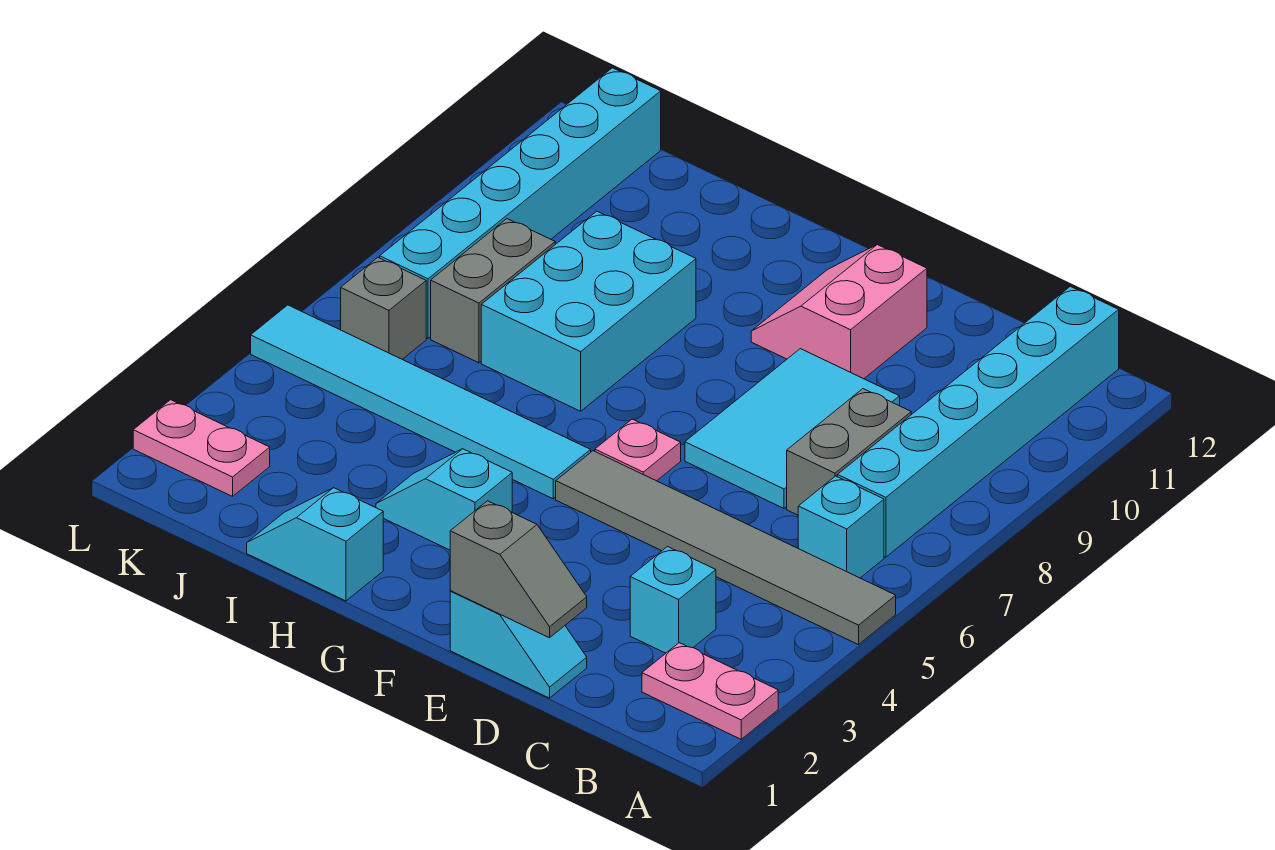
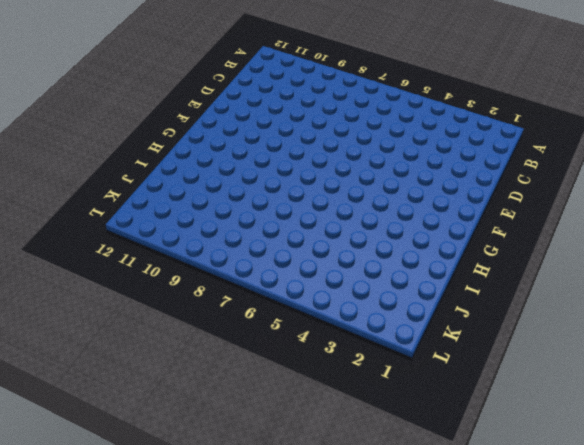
none -> pink 1x2 plate [642,643,778,739]
none -> grey 1x6 tile [556,451,896,645]
none -> cyan 1x1 brick [798,476,884,578]

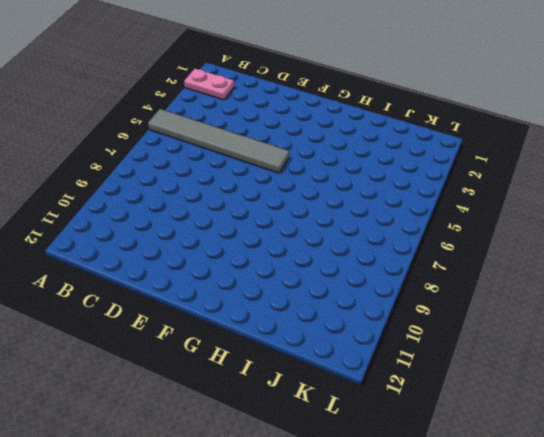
none -> cyan 1x1 brick [798,476,884,578]
none -> cyan 1x6 brick [837,286,1119,557]
none -> cyan 1x1 brick [630,547,716,653]

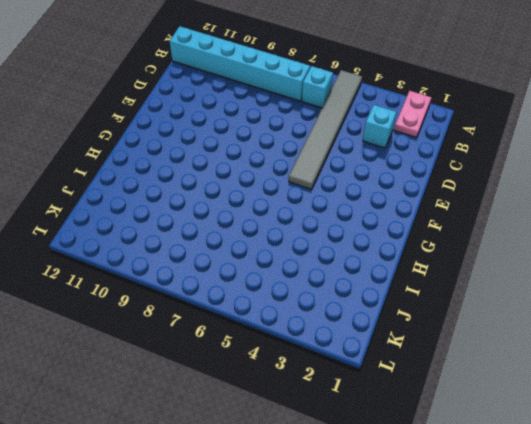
none -> grey 1x2 brick [787,389,911,515]
none -> cyan 1x2 slope [450,591,587,698]
none -> cyan 2x3 tile [685,349,900,508]

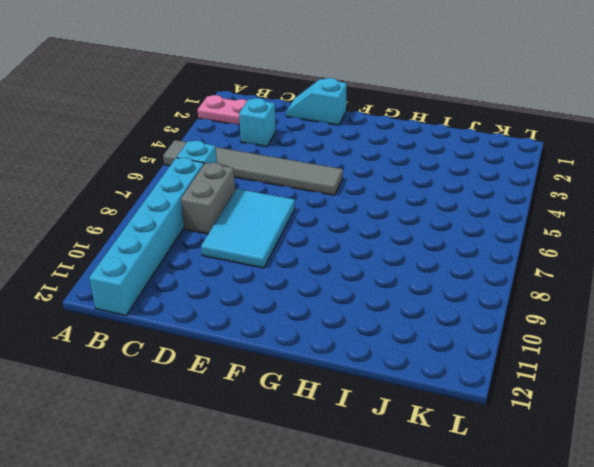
none -> pink 2x2 slope [751,245,927,379]
none -> pink 1x1 plate [595,419,681,481]
none -> cyan 1x2 slope [376,449,512,550]

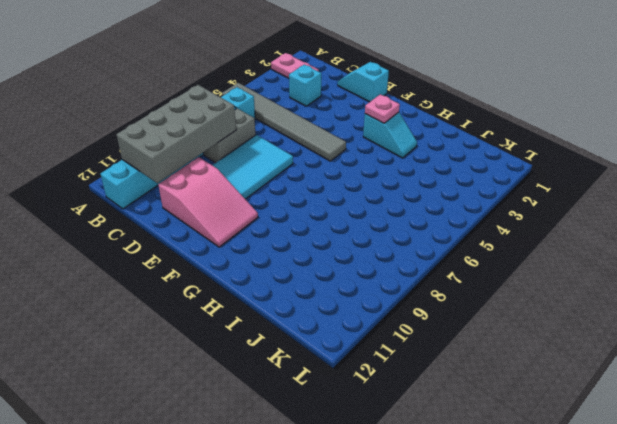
grey 2x4 brick [117,85,236,183] -> none
pink 2x3 slope [158,157,258,247] -> pink 2x2 slope [751,245,927,379]
pink 1x1 plate [365,94,400,123] -> pink 1x1 plate moved to [595,419,681,481]
none -> cyan 1x6 tile [251,305,591,499]
none -> cyan 1x2 slope [247,488,383,601]
none -> cyan 2x3 brick [481,211,696,411]

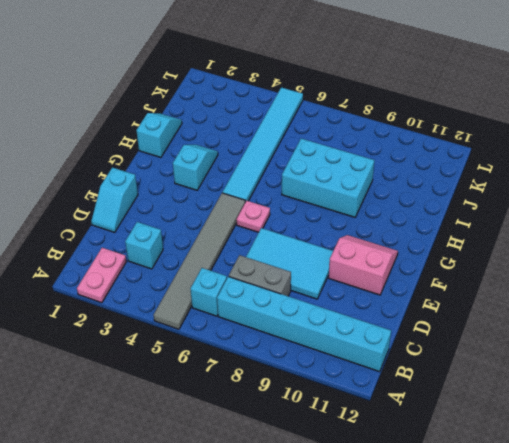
none -> grey 1x2 brick [431,219,555,363]
none -> pink 1x2 plate [133,400,270,496]
none -> grey 1x1 brick [341,258,426,359]

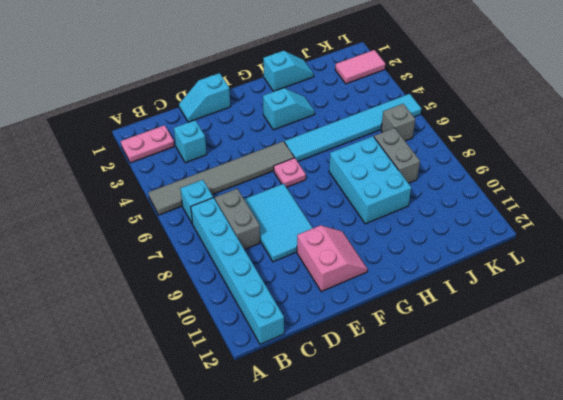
pink 1x2 tile [335,50,385,84] -> pink 1x2 plate [133,400,270,496]
none -> cyan 1x6 brick [380,68,661,338]
none -> grey 1x2 slope [450,501,587,638]

